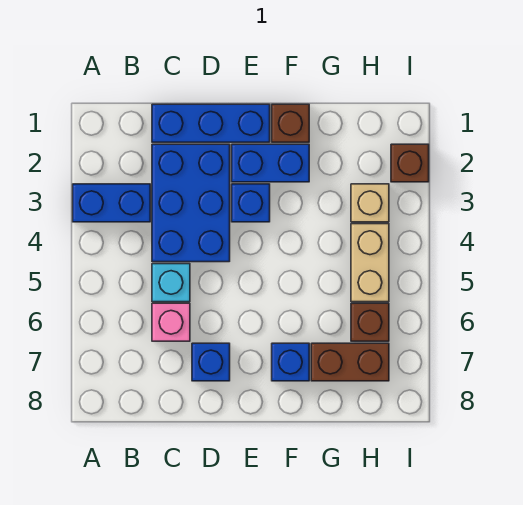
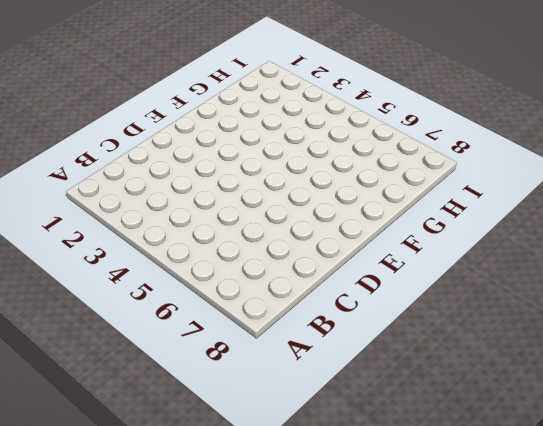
none -> blue 1x2 brick [73,184,150,222]
none -> blue 1x3 brick [152,104,270,142]
none -> blue 2x3 brick [152,144,230,262]

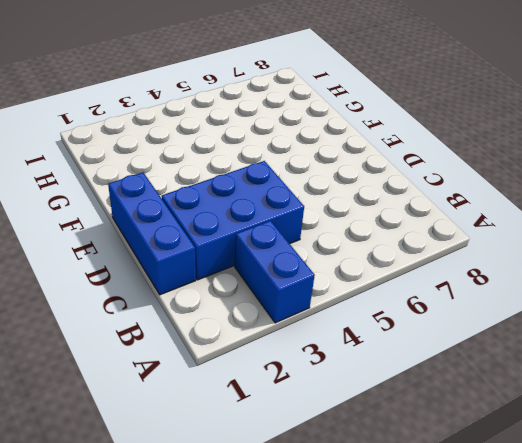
none -> cyan 1x1 brick [152,264,190,302]
none -> pink 1x1 brick [152,303,190,341]
none -> blue 1x1 brick [192,343,230,381]

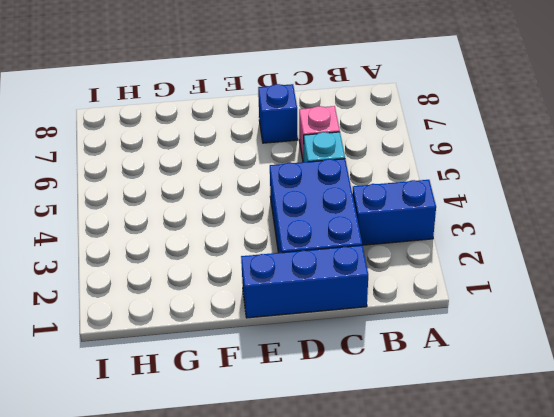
none -> blue 1x2 brick [232,144,309,182]
none -> blue 1x1 brick [232,184,270,222]
none -> brown 1x1 brick [272,104,309,142]

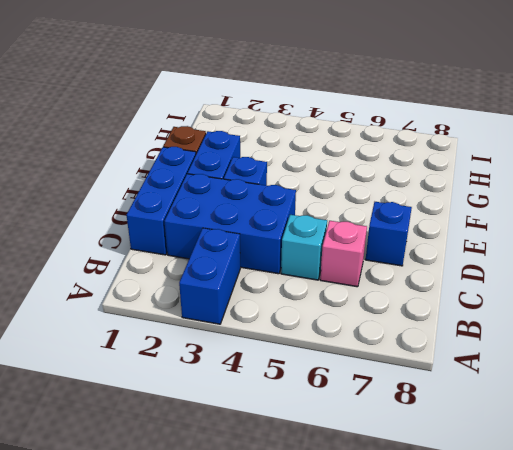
none -> blue 1x1 brick [272,343,309,381]
none -> brown 1x2 brick [311,343,389,381]
none -> tan 1x1 brick [351,184,389,222]

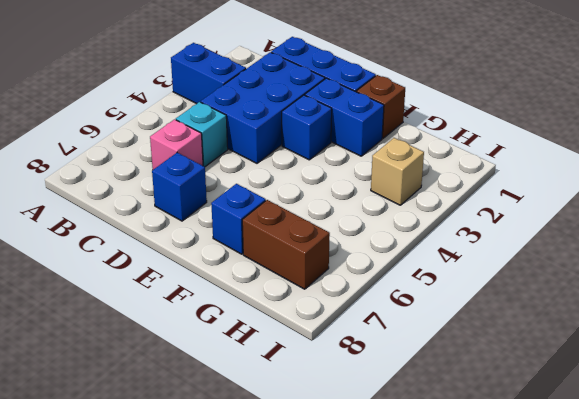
none -> tan 1x2 brick [351,224,389,302]
none -> brown 1x1 brick [351,303,389,341]
none -> brown 1x1 brick [391,144,429,182]

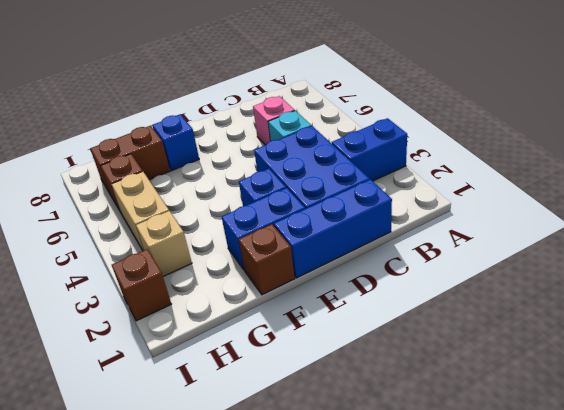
none -> blue 1x1 brick [192,343,230,381]

